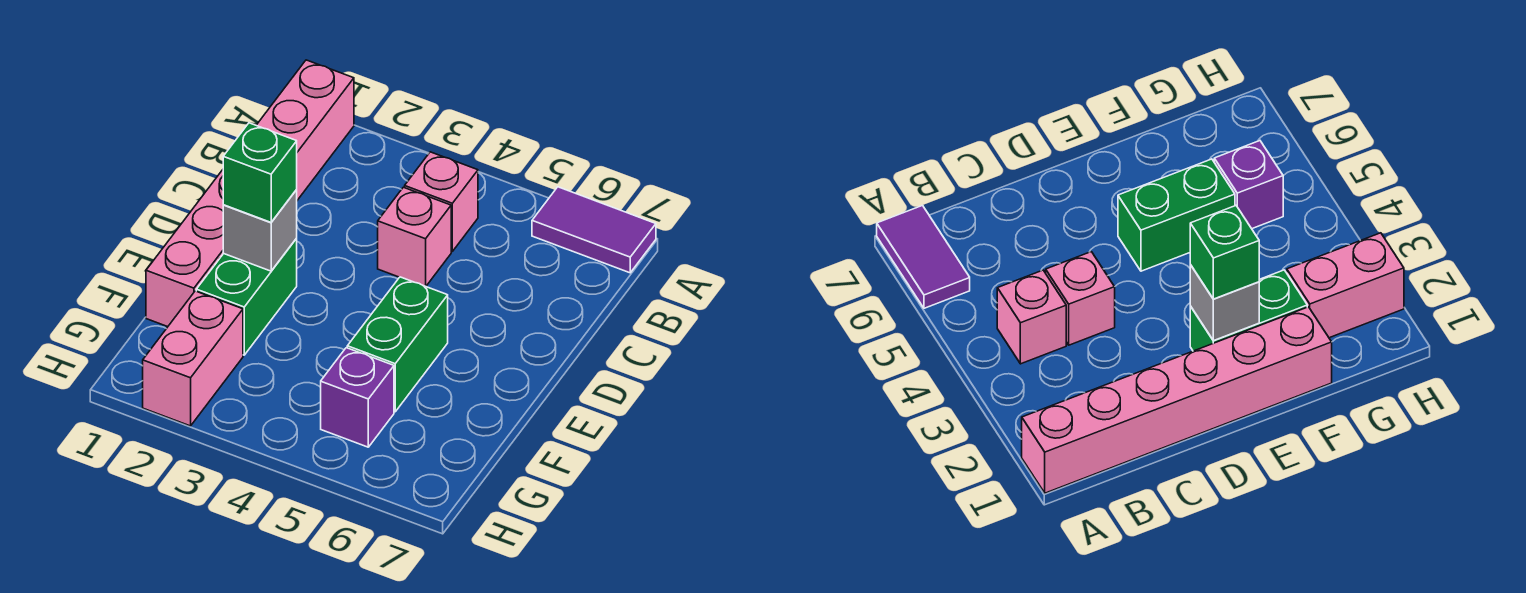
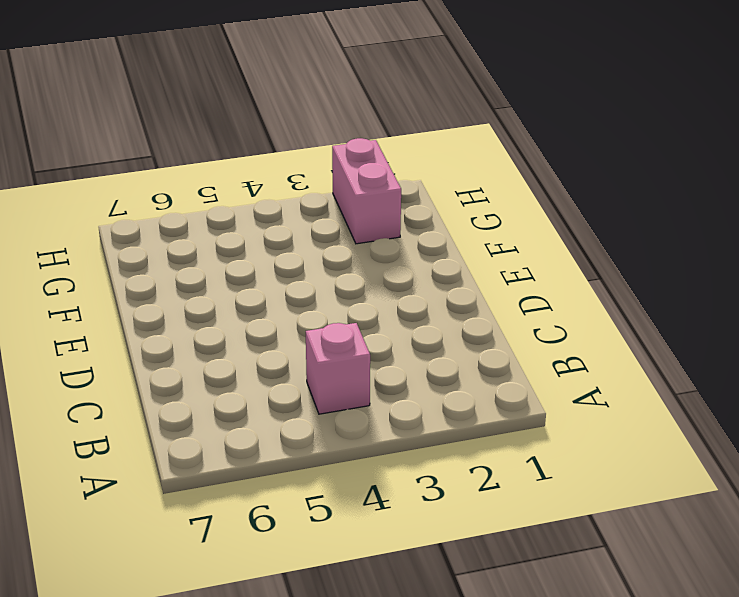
none -> pink 1x6 brick [146,60,354,327]
none -> purple 1x2 tile [532,187,656,273]

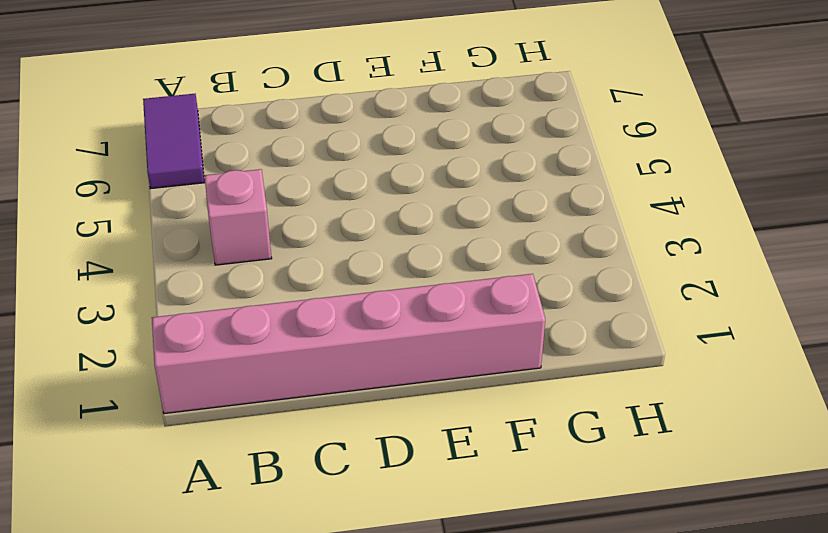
none -> pink 1x1 brick [378,187,451,286]
none -> green 1x2 brick [196,238,297,355]

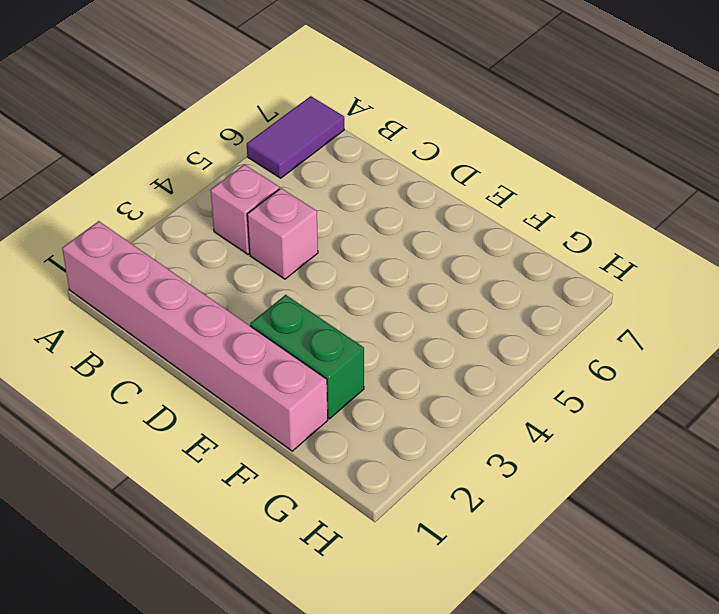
none -> green 1x2 brick [347,277,448,412]
none -> pink 1x2 brick [143,291,243,426]

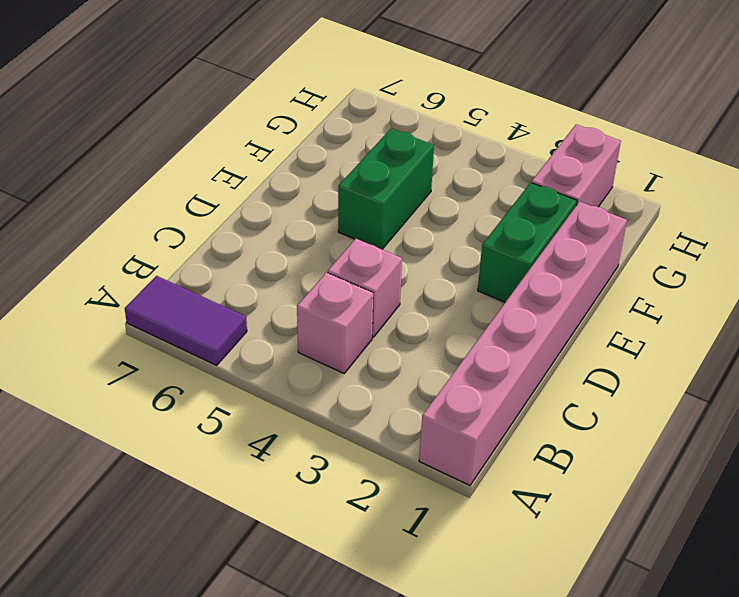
none -> purple 1x1 brick [321,348,394,447]
none -> grey 1x1 brick [223,190,297,271]

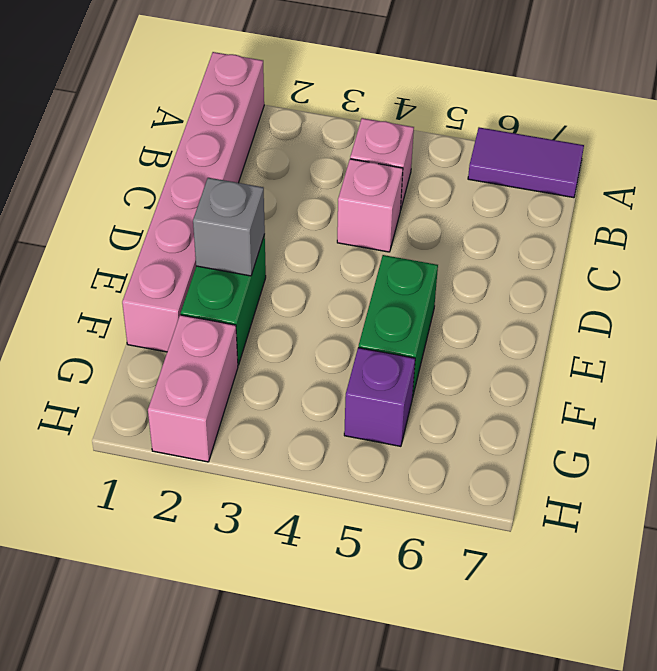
none -> green 1x1 brick [223,123,297,222]

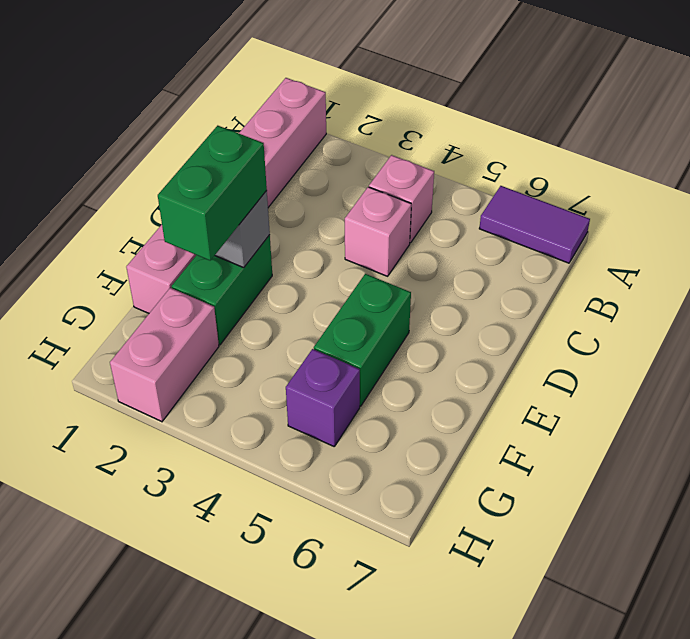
green 1x2 brick [158,126,267,260] -> green 1x1 brick [223,123,297,222]

